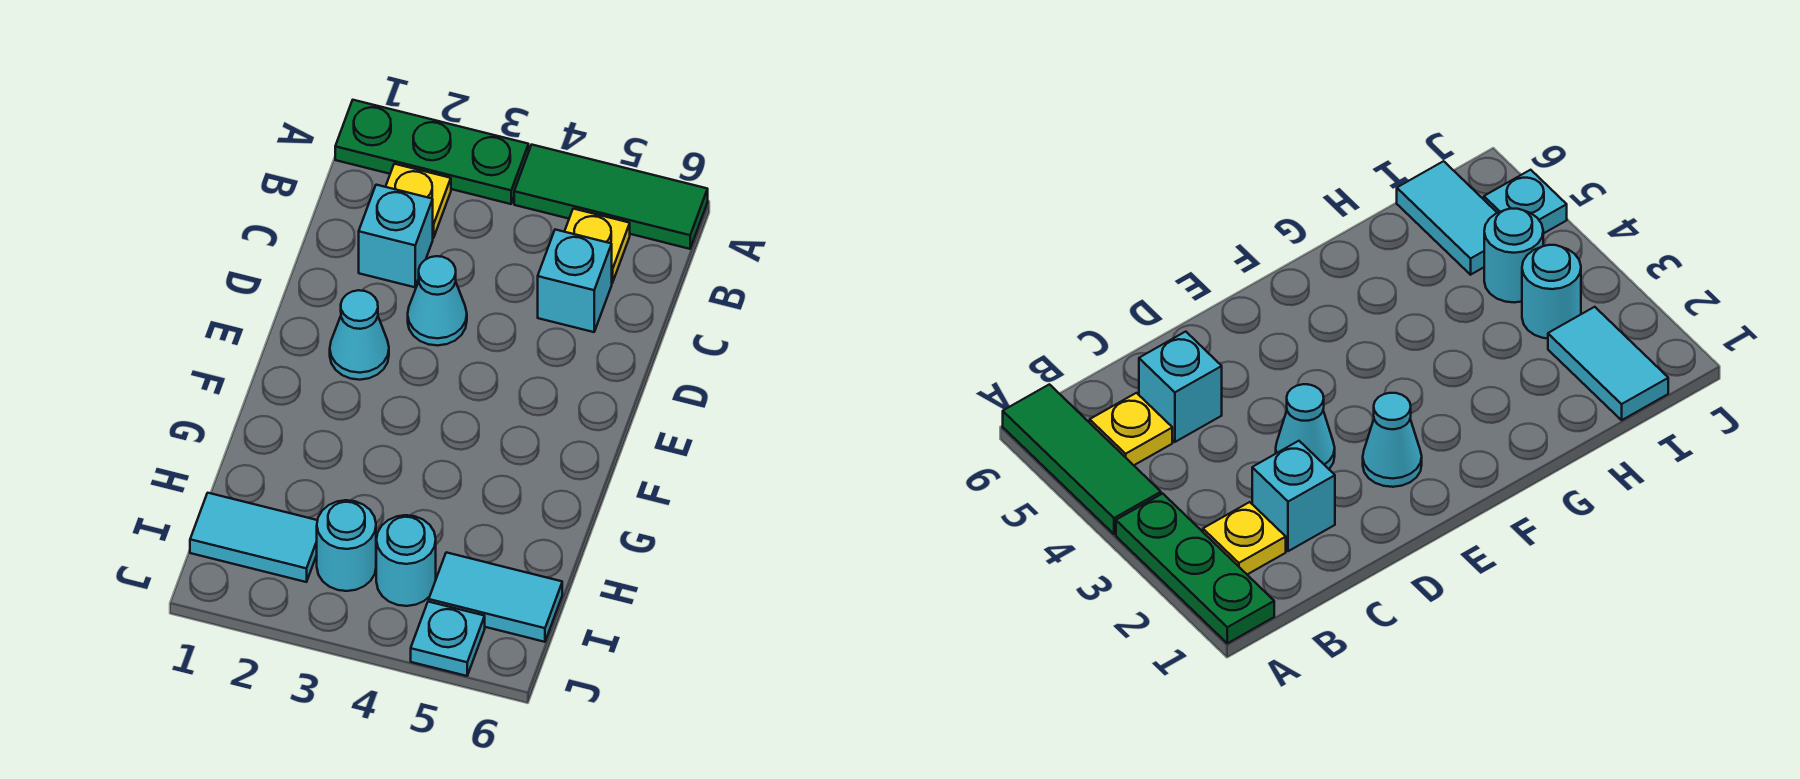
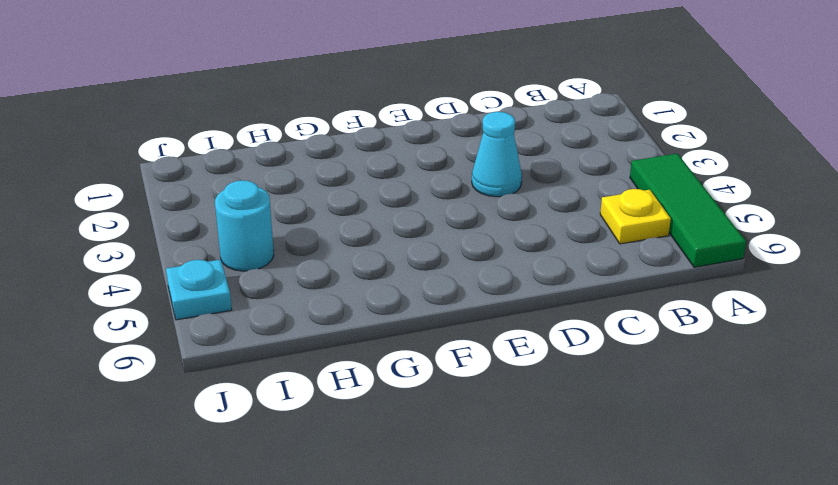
none -> green 1x3 plate [335,100,529,204]
none -> yellow 1x1 plate [386,164,451,238]
none -> cyan 1x1 brick [359,185,433,287]

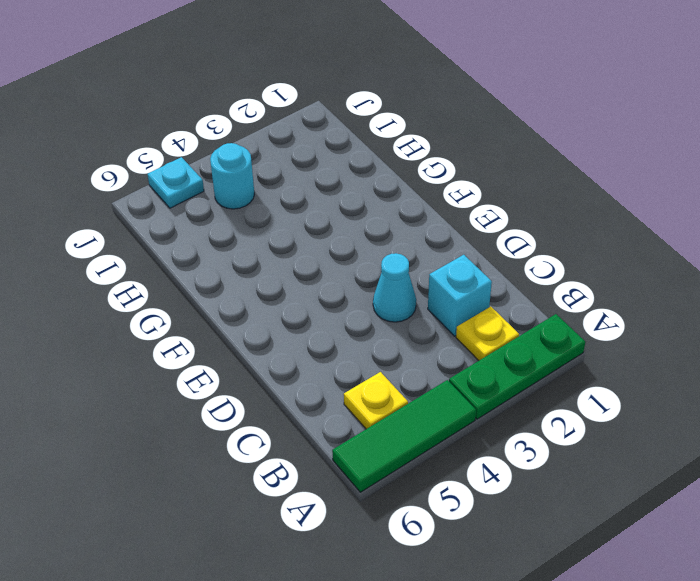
none -> cyan 1x1 brick [538,230,612,332]
none -> cyan 1x1 cone [330,290,389,380]
none -> cyan 1x2 tile [190,493,318,582]

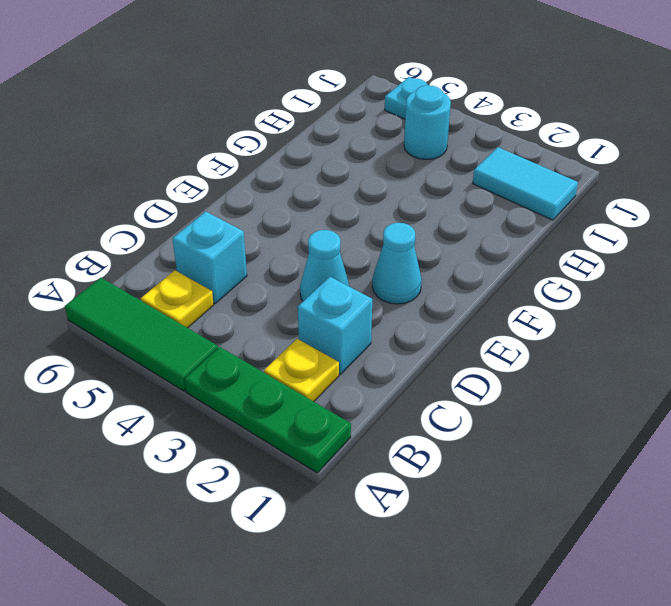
none -> cyan 1x1 round brick [317,500,376,591]
none -> cyan 1x2 tile [429,552,562,642]

